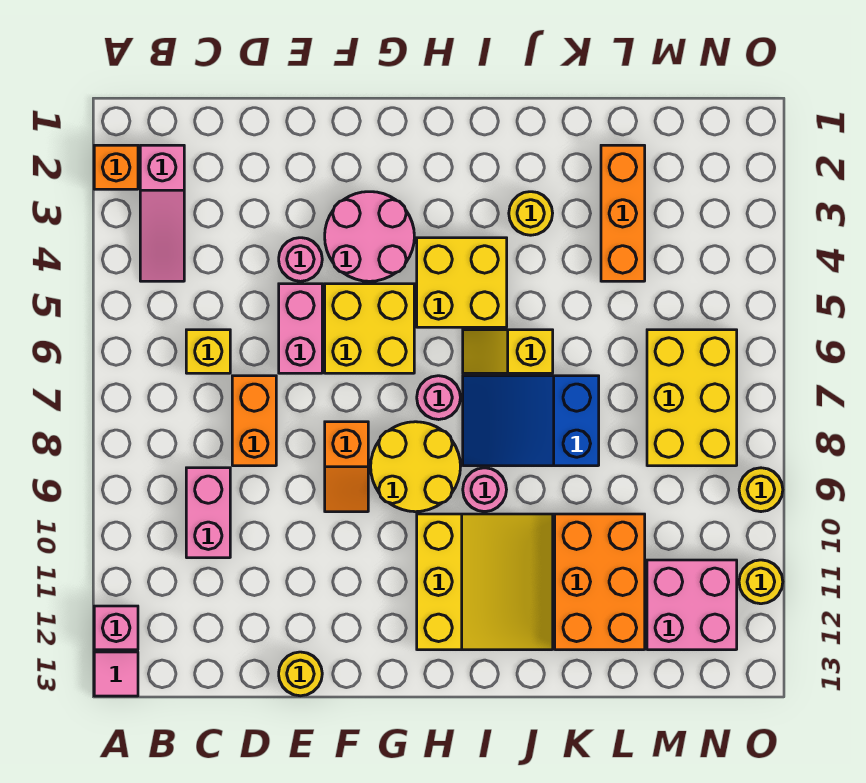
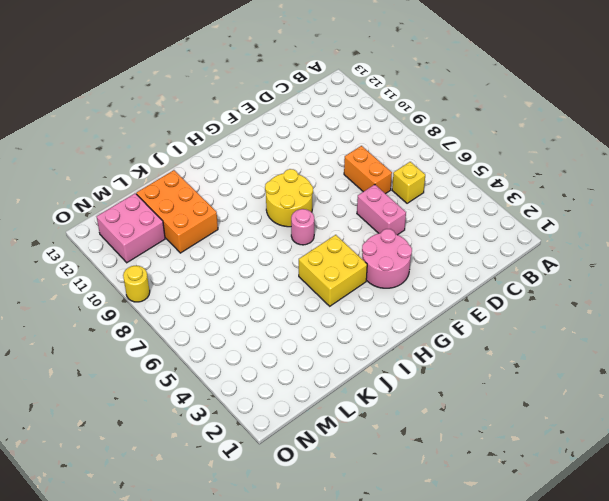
none -> orange 1x1 brick [94,145,138,189]
none -> pink 1x1 brick [94,606,138,650]
none -> pink 1x1 tile [94,652,138,696]

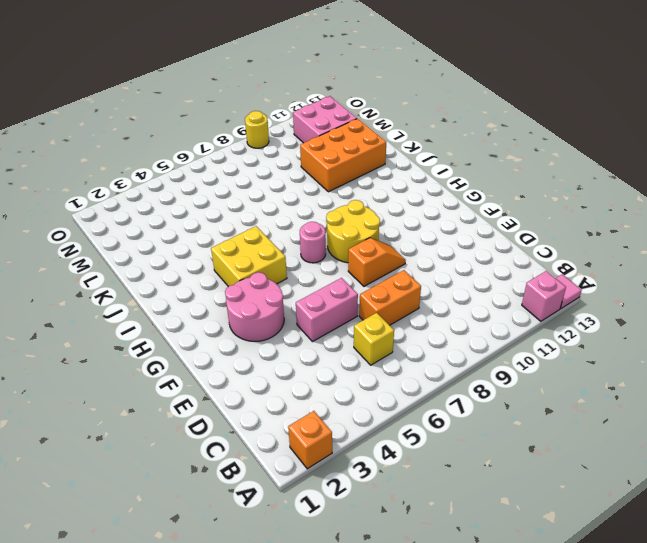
none -> pink 1x3 slope [140,145,184,281]
none -> pink 1x2 brick [186,468,230,558]
none -> pink 1x1 round brick [279,238,322,281]

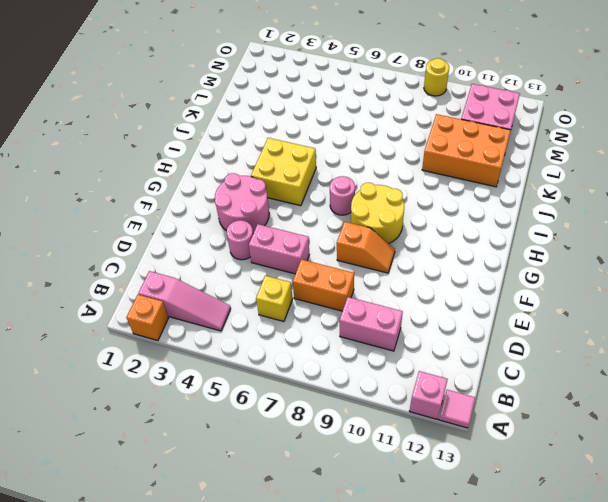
none -> yellow 1x1 round brick [279,652,322,696]
none -> yellow 2x2 brick [325,284,414,373]
none -> yellow 3x3 slope [417,514,553,650]

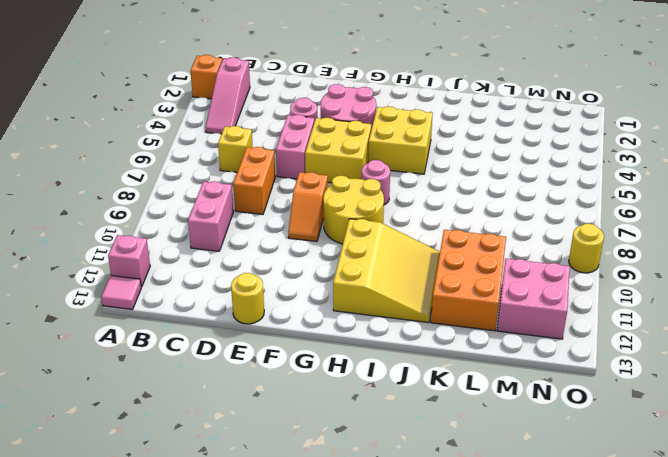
none -> yellow 1x2 slope [463,330,553,373]
none -> blue 2x3 slope [463,376,599,466]
none -> pink 1x1 round brick [463,468,507,512]

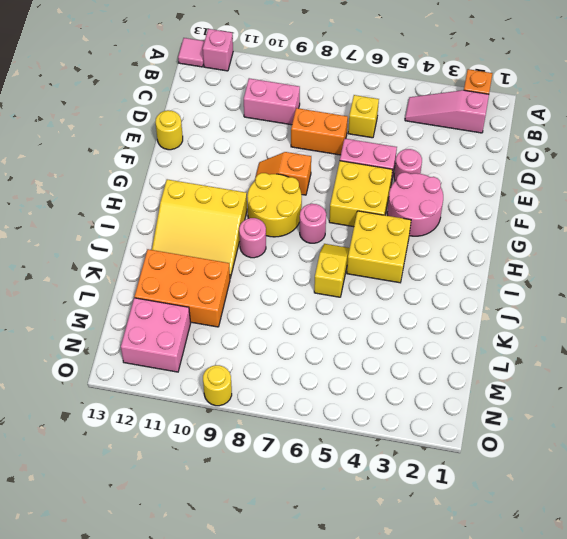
none -> blue 2x3 slope [463,376,599,466]
none -> yellow 1x1 round brick [509,192,553,235]
none -> orange 1x3 brick [601,145,645,281]

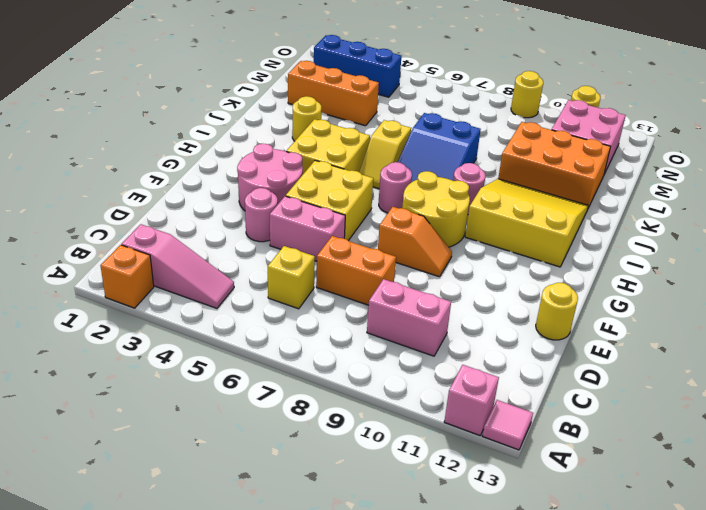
blue 1x3 brick [314,35,401,97] -> none
none -> yellow 2x3 brick [647,330,737,466]

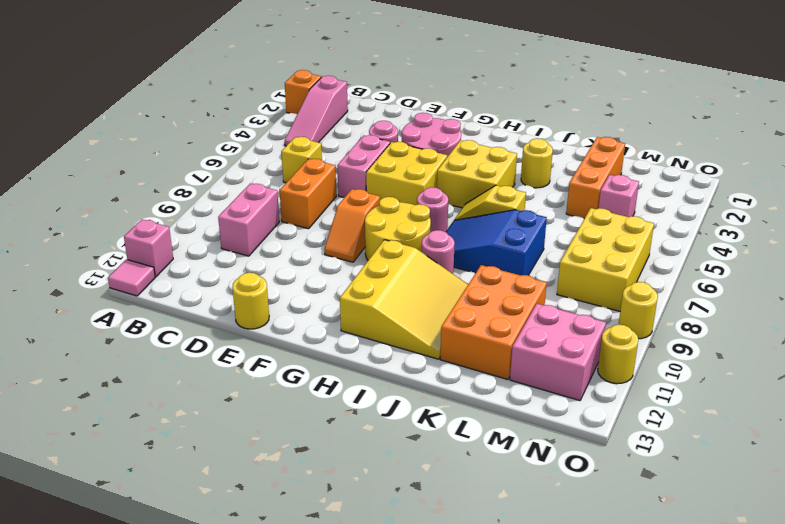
pink 1x1 brick [598,175,639,217] -> none

